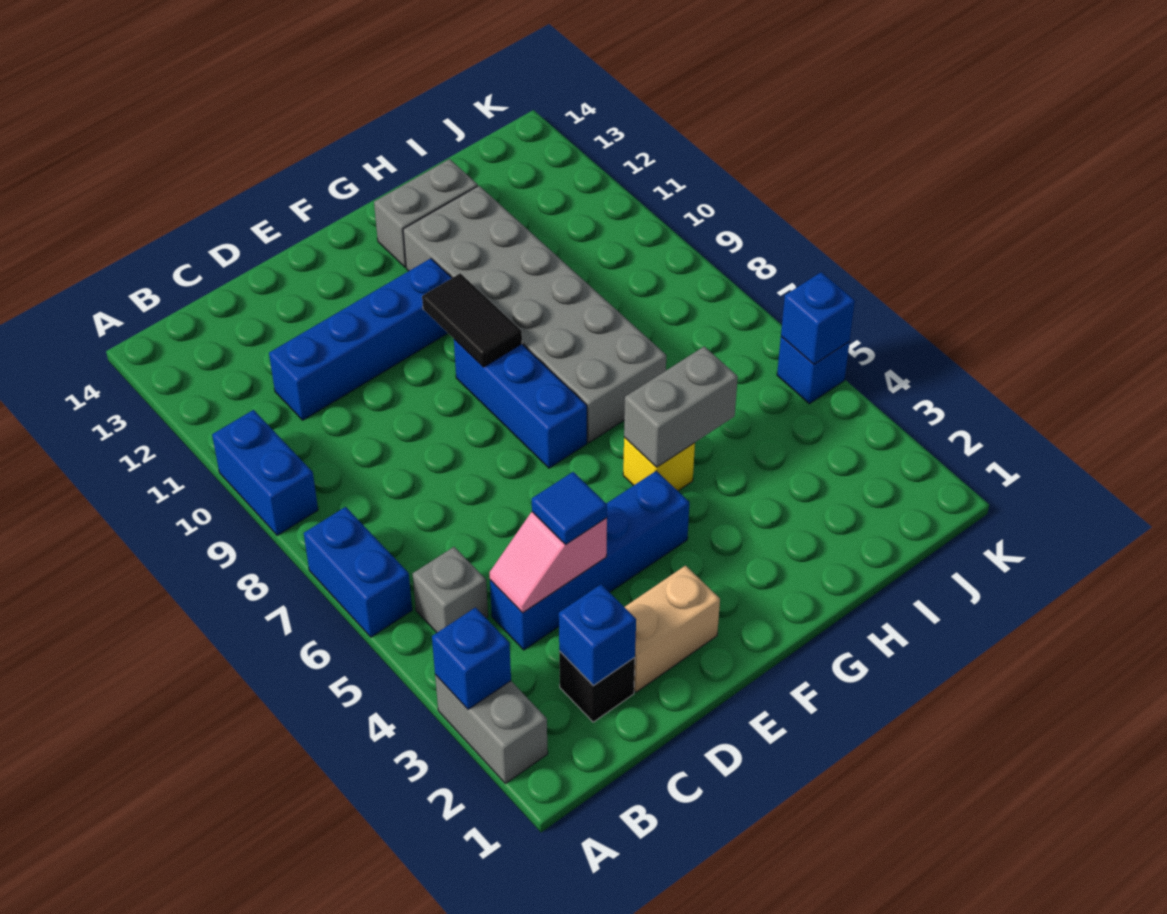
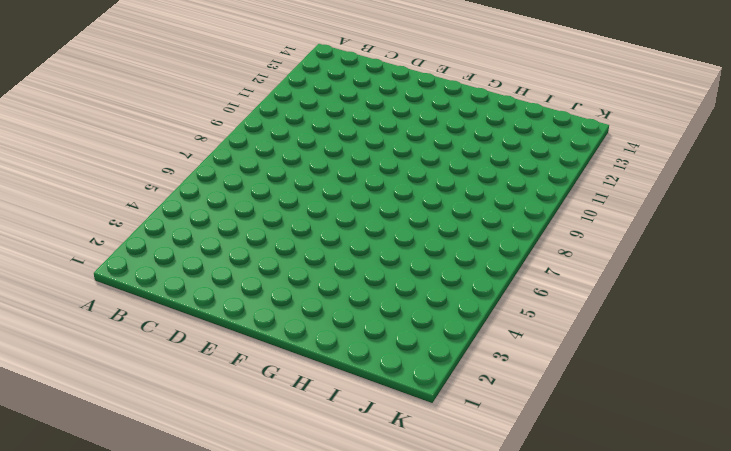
none -> grey 1x2 brick [435,675,548,783]
none -> blue 1x2 brick [304,507,412,637]
none -> blue 1x2 brick [212,410,318,536]

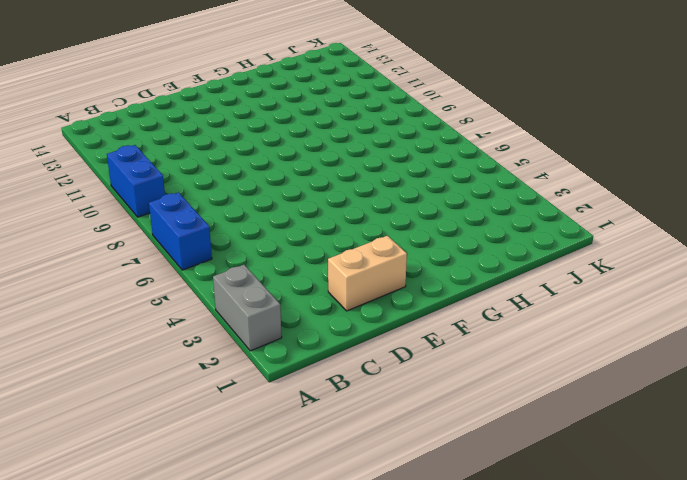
none -> grey 1x1 brick [413,547,488,633]
none -> black 1x1 brick [559,651,635,722]
none -> blue 1x4 brick [490,471,689,650]

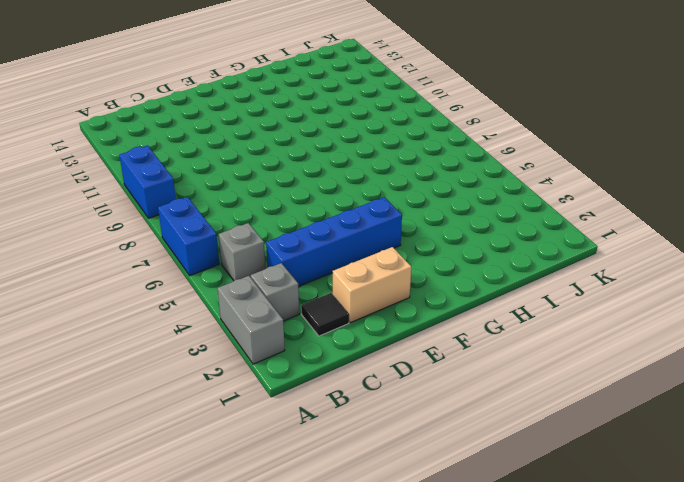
grey 1x1 brick [251,263,299,321] -> none
black 1x1 tile [301,293,349,336] -> black 1x1 brick [559,651,635,722]
none -> blue 1x4 brick [269,258,451,420]
none -> blue 1x3 brick [454,339,587,468]
none -> yellow 1x1 brick [623,437,695,491]

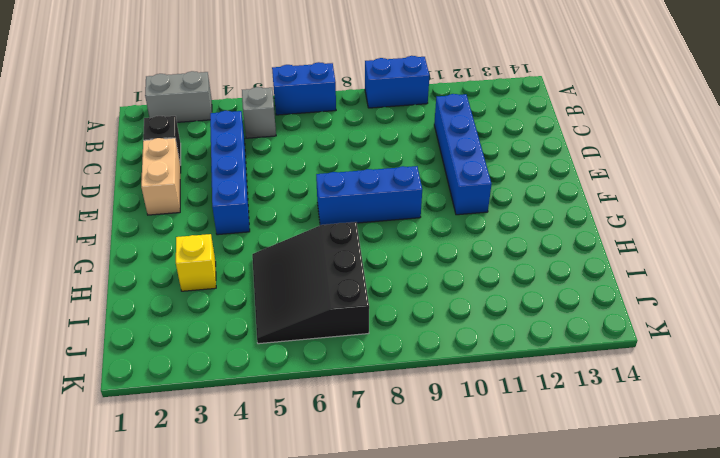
yellow 1x1 brick [176,234,216,291] -> yellow 1x1 brick moved to [623,437,695,491]
black 3x3 slope [252,222,369,344] -> grey 2x6 brick [403,186,666,443]
none -> grey 1x2 brick [374,159,478,267]
none -> blue 1x1 brick [777,336,850,404]
none -> blue 1x1 brick [432,608,511,709]

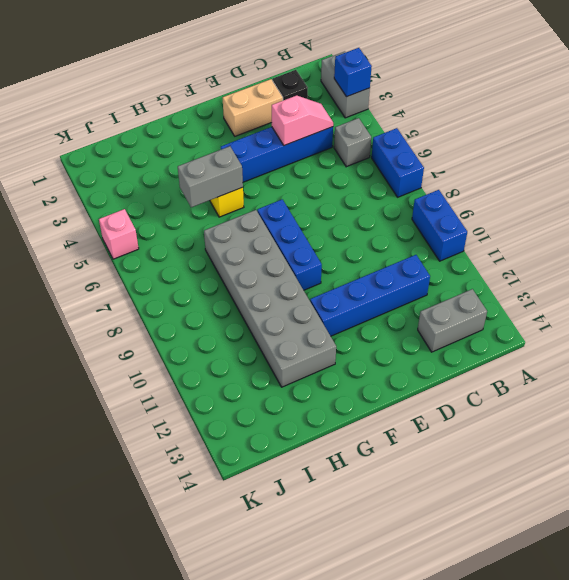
grey 1x2 brick [418,289,487,352] -> grey 1x2 brick moved to [374,159,478,267]
pink 1x1 brick [99,209,139,259] -> blue 1x1 brick [777,336,850,404]
none -> blue 1x1 brick [559,584,636,686]
none -> black 1x2 tile [422,273,522,367]
none -> blue 1x1 brick [781,272,855,364]

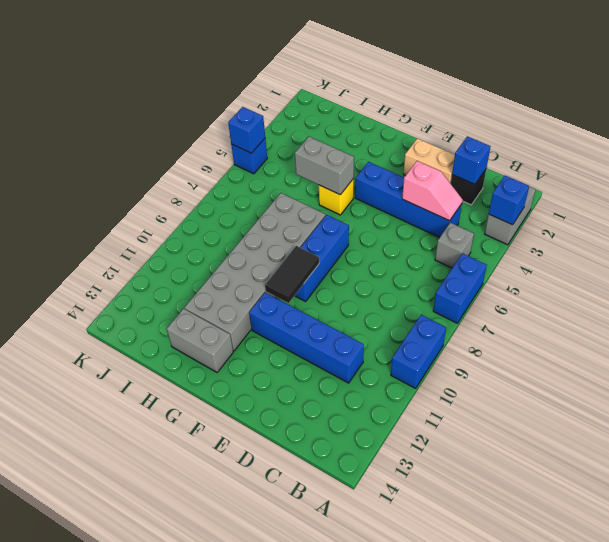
none -> blue 1x1 tile [532,472,607,544]

